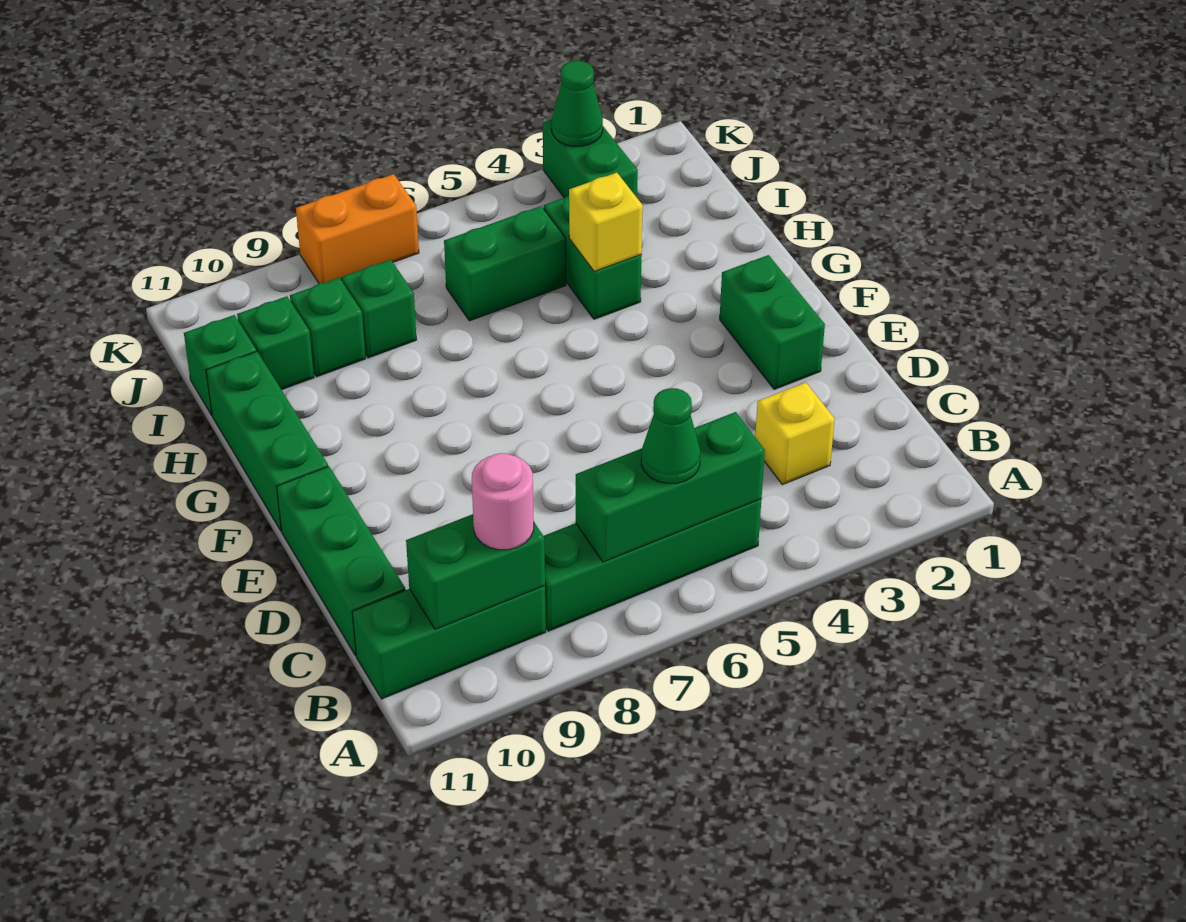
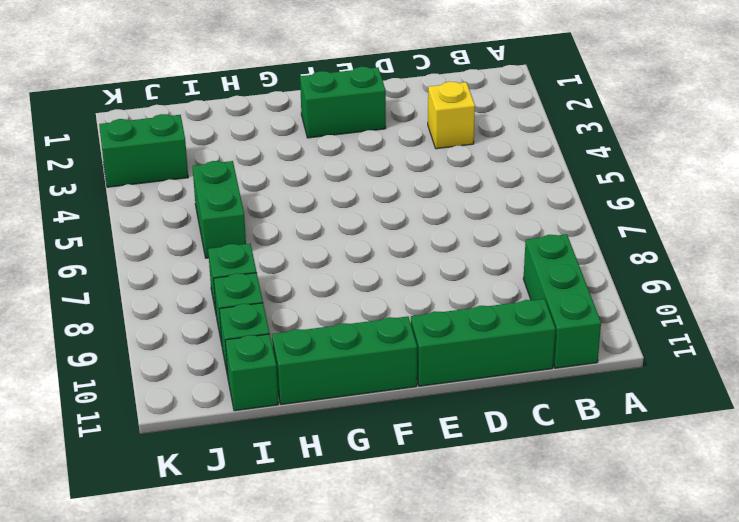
none -> green 1x4 brick [544,499,761,631]
none -> green 1x2 brick [544,196,642,319]
none -> orange 1x2 brick [296,174,419,284]

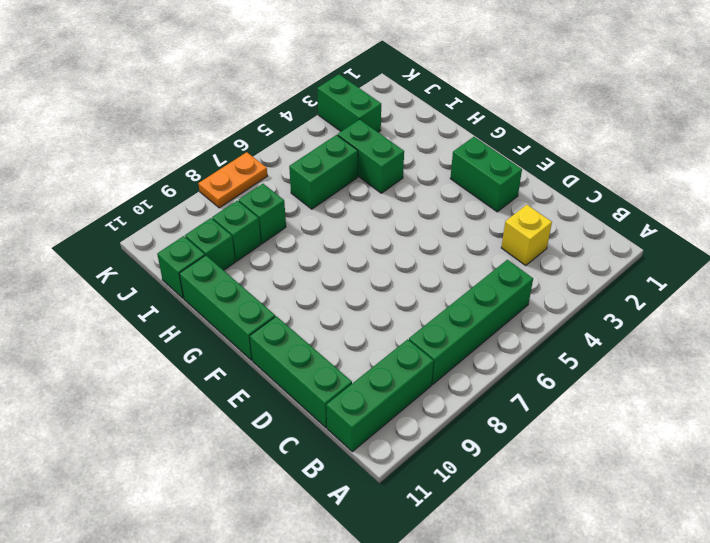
orange 1x2 plate [198,152,267,208] -> orange 1x2 brick [296,174,419,284]
none -> green 1x3 brick [576,412,765,562]
none -> green 1x2 brick [406,514,545,629]
none -> yellow 1x1 brick [569,173,643,271]

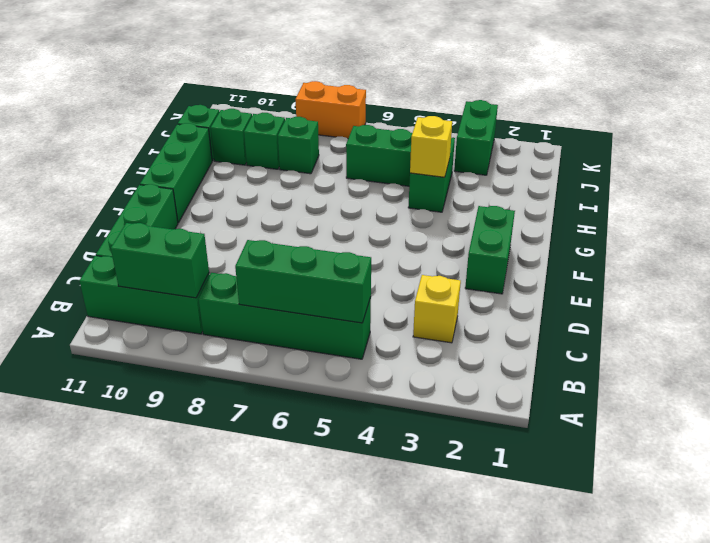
none -> green 1x1 cone [552,61,603,146]
none -> green 1x1 cone [641,388,700,483]
none -> pink 1x1 round brick [472,453,534,550]

